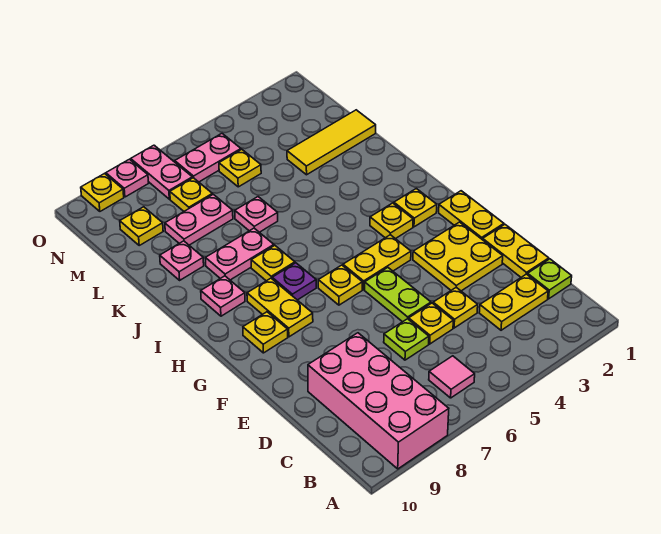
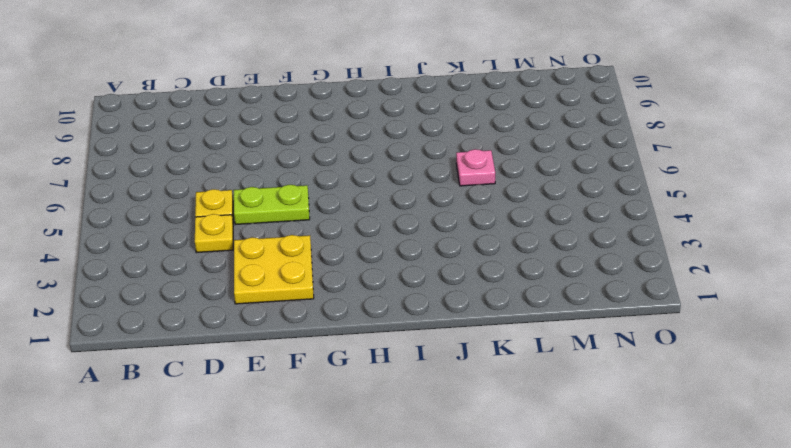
none -> pink 2x4 brick [308,333,449,469]
none -> pink 1x1 tile [429,356,475,398]
none -> lime 1x1 plate [528,259,572,299]
none -> yellow 1x2 plate [479,274,548,330]

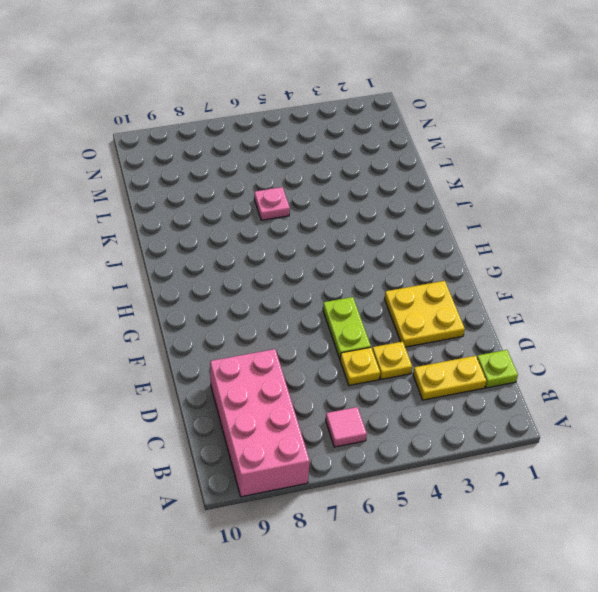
none -> yellow 1x2 plate [483,225,549,277]
none -> lime 1x1 plate [384,319,429,360]
none -> yellow 1x2 plate [439,191,504,240]
none -> yellow 1x2 plate [343,235,411,290]

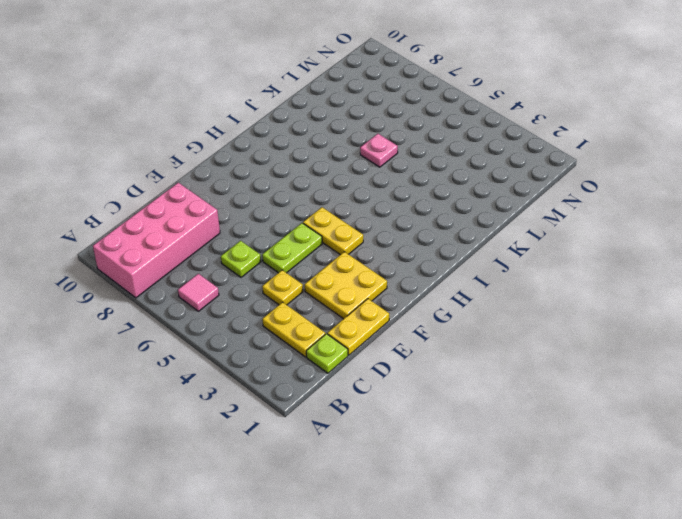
none -> yellow 1x1 plate [409,303,453,344]
none -> yellow 1x2 plate [439,191,504,240]
none -> yellow 1x1 plate [318,265,362,305]
none -> yellow 1x2 plate [247,278,313,337]

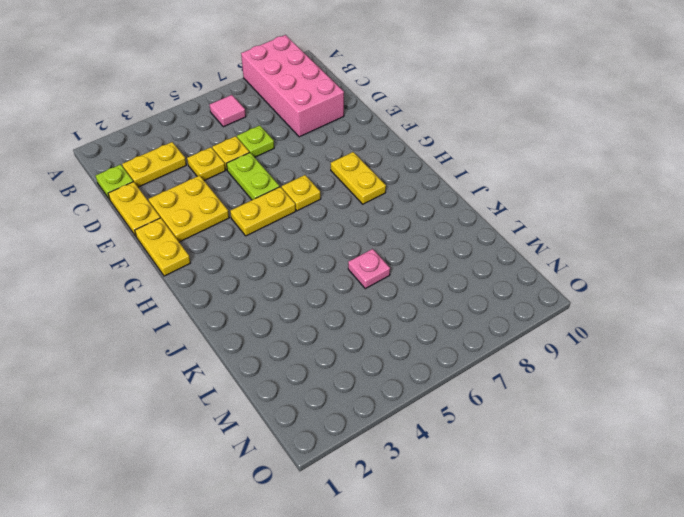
none -> yellow 1x1 plate [243,312,288,353]
none -> yellow 1x1 plate [394,188,437,227]
none -> yellow 1x1 plate [370,203,413,239]
none -> purple 1x1 plate [272,263,316,300]

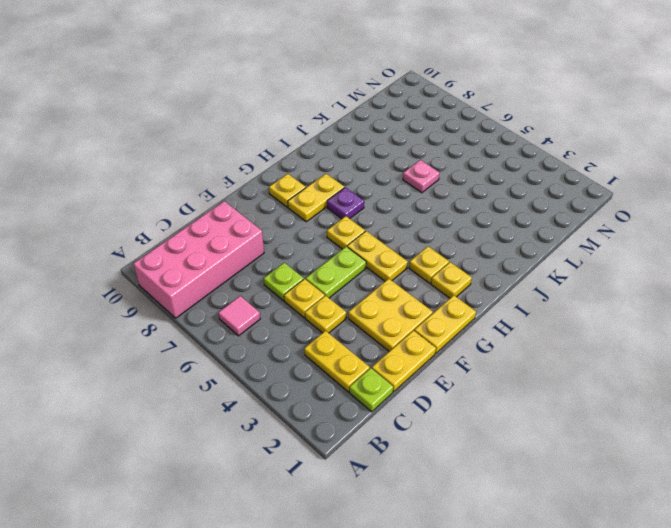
none -> yellow 1x1 plate [251,245,295,281]
none -> pink 1x1 plate [201,276,245,316]
none -> pink 1x2 plate [205,228,274,280]
none -> pink 1x1 plate [160,241,204,280]

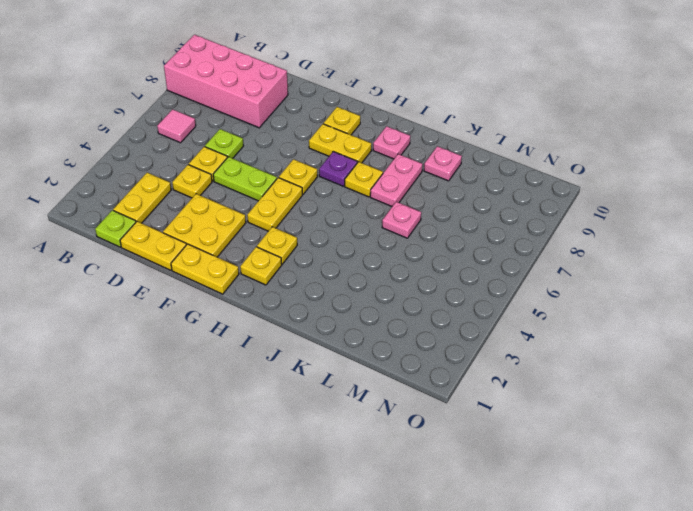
none -> yellow 1x3 tile [287,110,376,175]
none -> pink 1x2 plate [165,194,233,245]
none -> yellow 1x1 plate [219,149,261,187]
none -> yellow 1x1 plate [170,178,212,211]

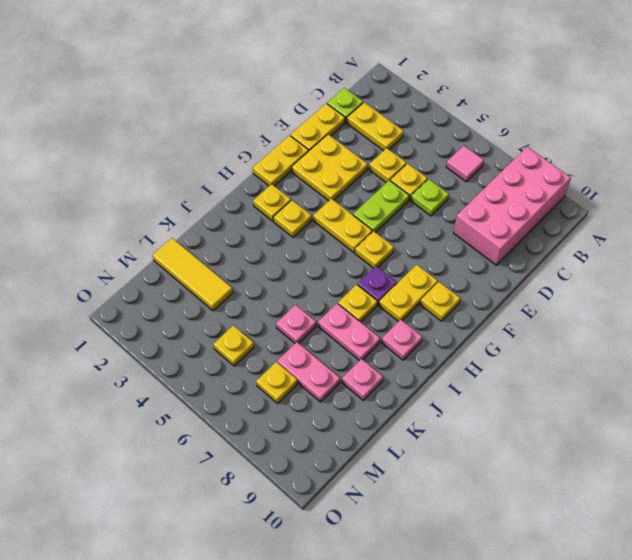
none -> yellow 1x1 plate [120,207,163,245]
none -> pink 1x2 plate [175,134,241,182]
none -> pink 1x2 plate [131,145,192,199]
none -> pink 1x1 plate [106,159,149,197]

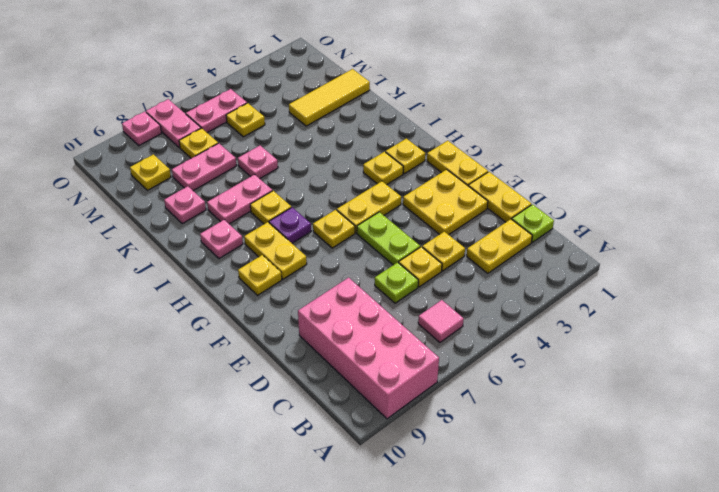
none -> yellow 1x1 plate [81,174,124,211]

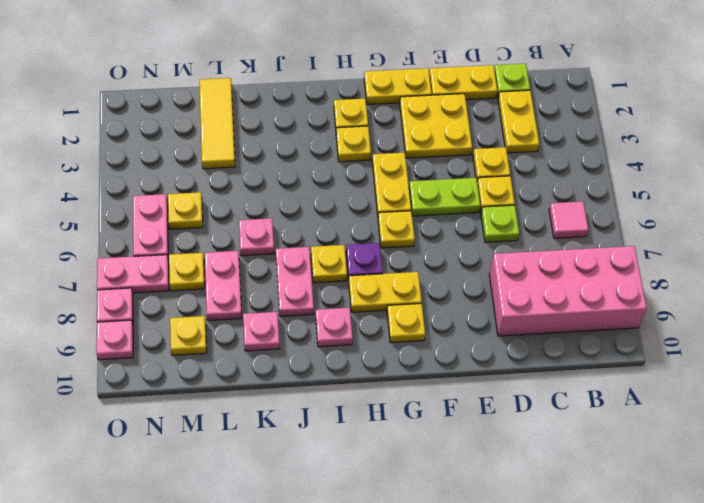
pink 1x1 plate [96,320,133,360] -> yellow 1x1 plate [81,174,124,211]

